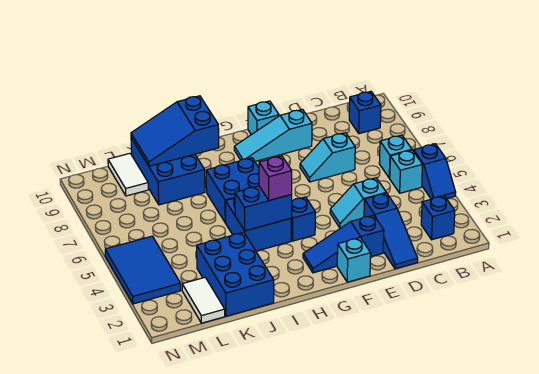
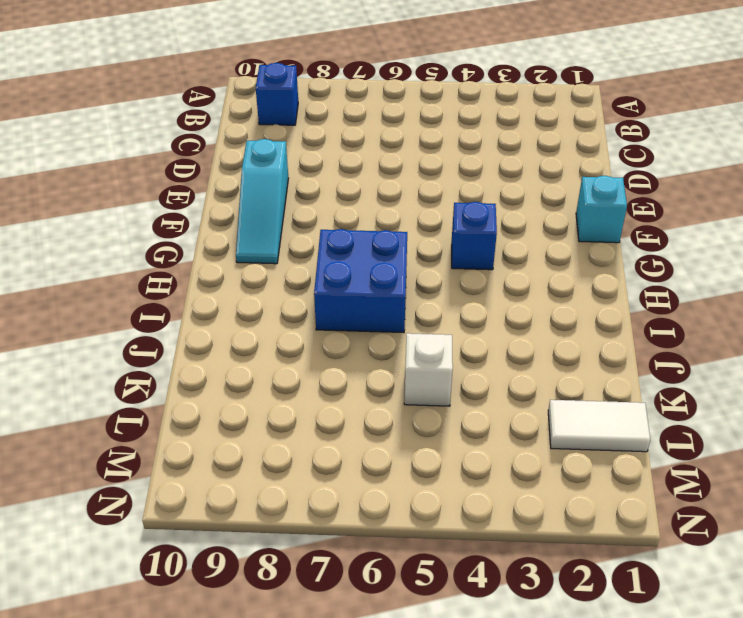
white 1x1 brick [404,333,453,406] -> none
none -> blue 1x2 slope [414,144,456,199]
none -> blue 1x1 brick [421,196,455,240]
none -> cyan 1x1 brick [390,150,423,193]

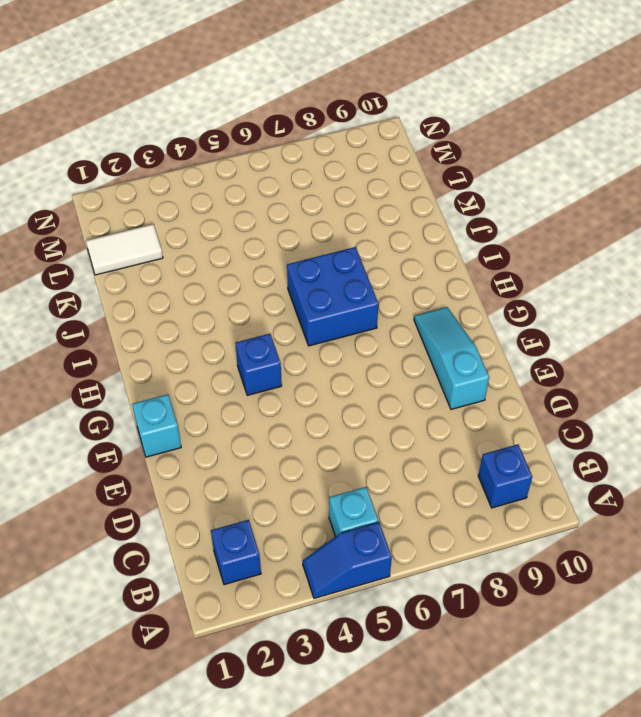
none -> cyan 1x1 brick [379,135,412,178]
none -> blue 1x3 slope [364,193,418,269]
none -> cyan 1x2 slope [330,178,386,228]

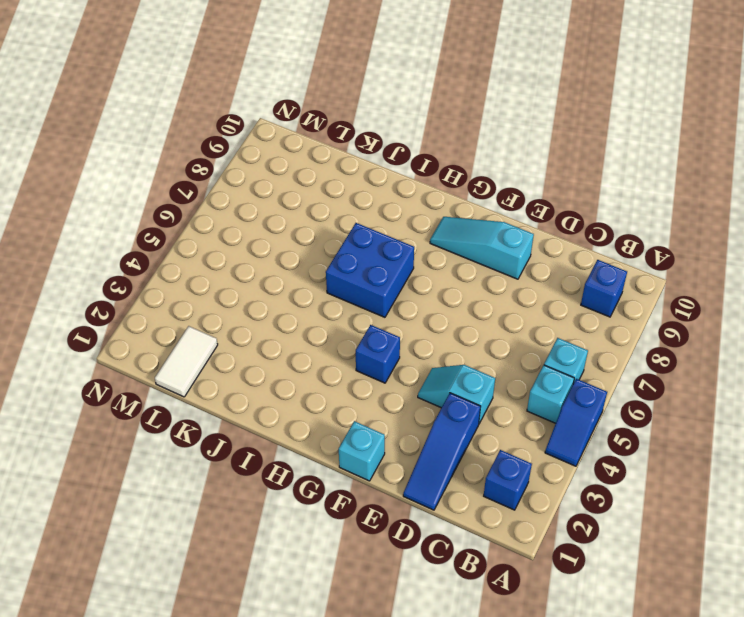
none -> cyan 1x2 slope [300,133,355,182]
none -> blue 1x3 slope [303,215,384,273]
none -> cyan 1x1 brick [248,101,279,135]

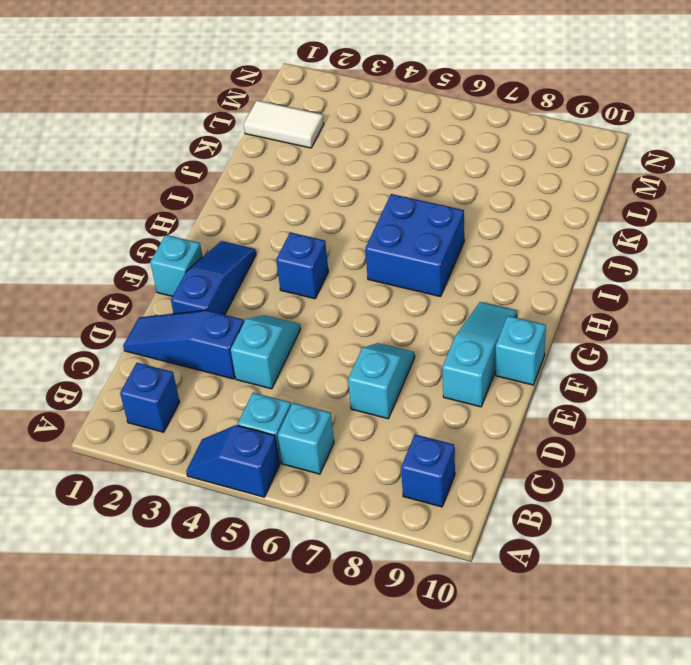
none -> blue 2x2 brick [225,198,292,251]
none -> blue 2x3 brick [197,232,274,316]
none -> blue 2x3 brick [131,138,205,205]

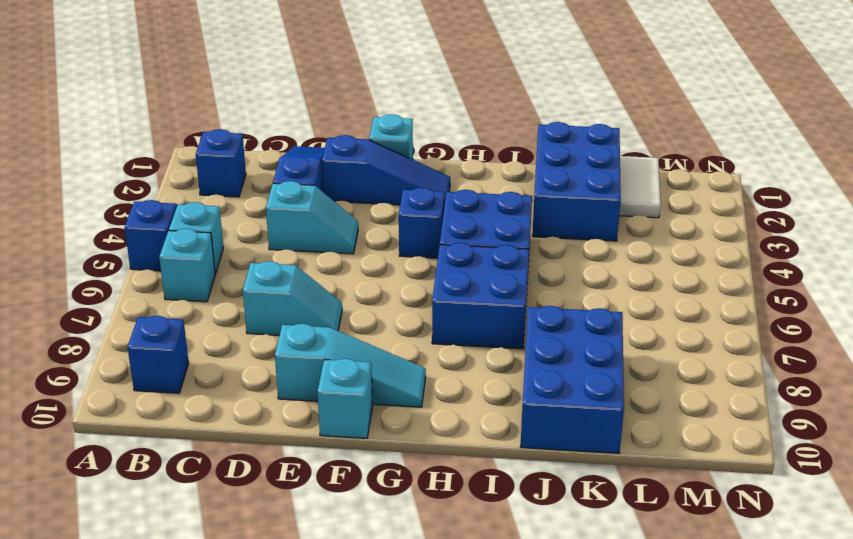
none -> white 1x2 tile [108,153,148,196]
none -> blue 2x3 tile [105,236,181,304]
none -> blue 1x2 brick [235,186,292,231]

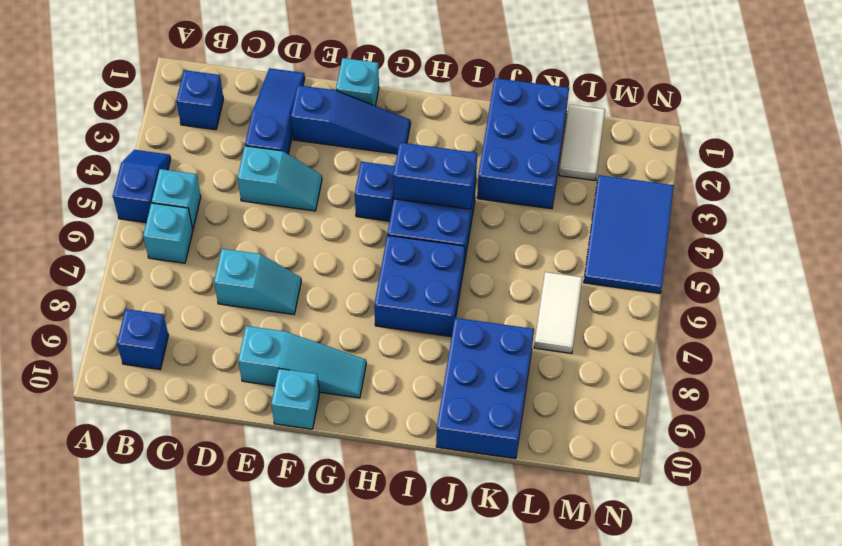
white 1x2 tile [534,272,582,353] -> white 1x2 tile moved to [108,153,148,196]
none -> blue 2x3 slope [131,96,219,166]
none -> purple 1x1 brick [259,156,292,200]

